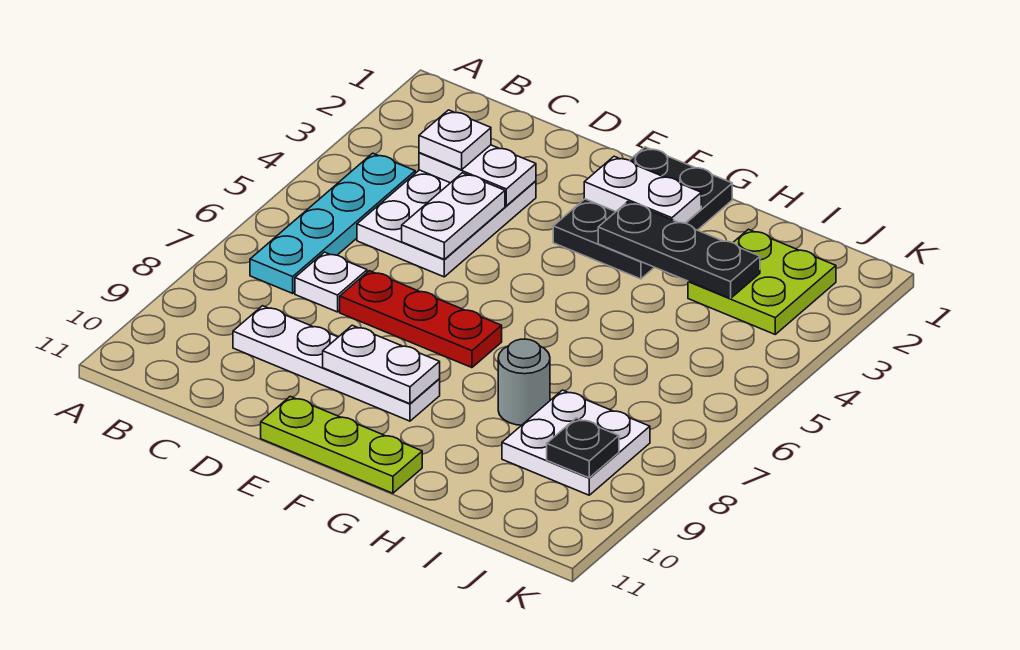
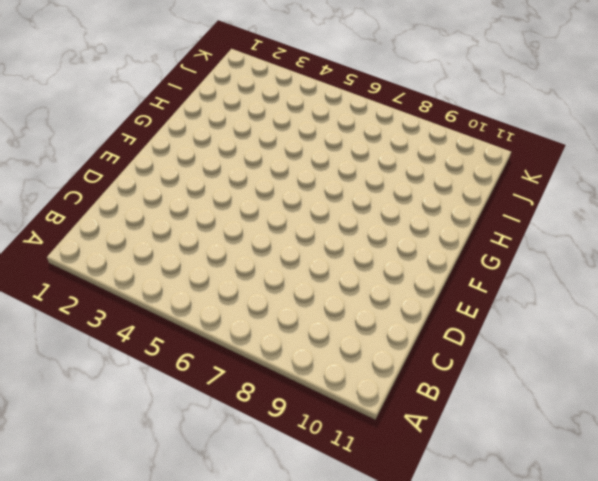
none -> cyan 1x4 plate [250,153,415,293]
none -> white 2x3 plate [357,170,536,277]
none -> white 1x1 plate [295,252,367,312]

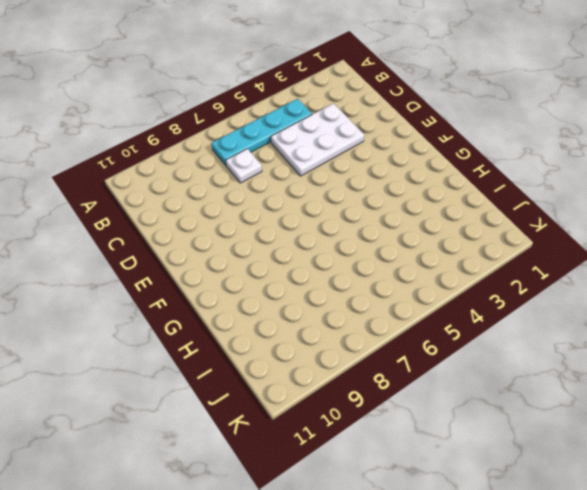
none -> white 1x4 plate [233,306,440,421]
none -> red 1x3 plate [340,271,502,368]
none -> lime 1x3 plate [261,396,422,493]

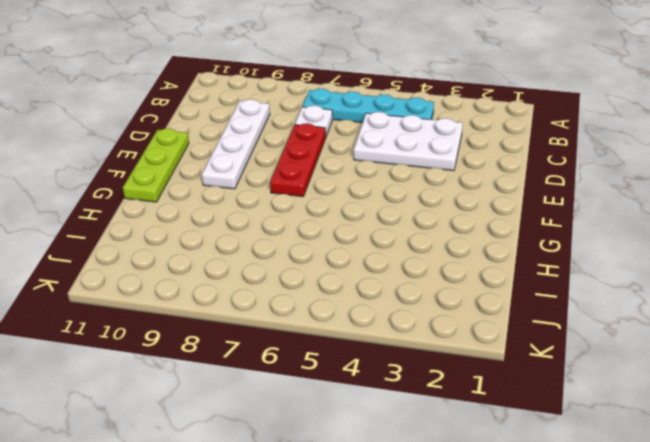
none -> black 2x3 plate [553,147,732,279]
none -> grey 1x1 round brick [498,339,550,425]
none -> lime 2x2 plate [688,229,836,334]

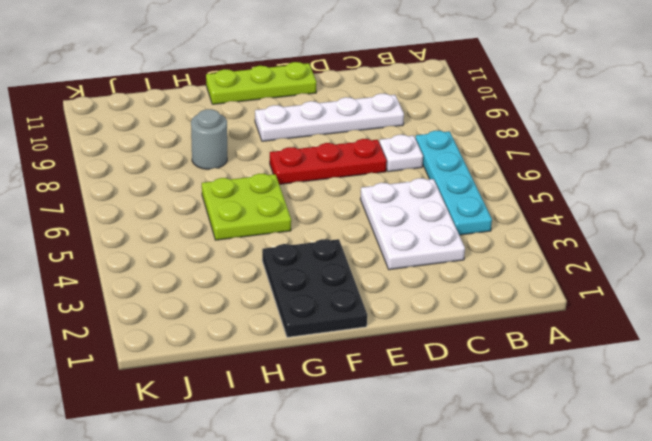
lime 2x2 plate [202,174,291,240] -> lime 2x2 plate moved to [688,229,836,334]
none -> white 2x2 plate [502,390,650,495]
none -> white 1x2 plate [419,145,536,206]
none -> white 1x2 plate [402,173,505,260]

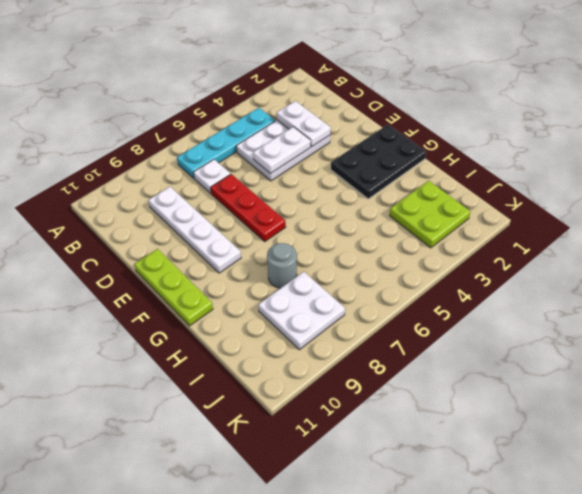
none -> white 1x2 plate [323,325,440,404]
none -> white 1x2 plate [584,156,701,223]
none -> black 1x3 plate [598,202,760,299]

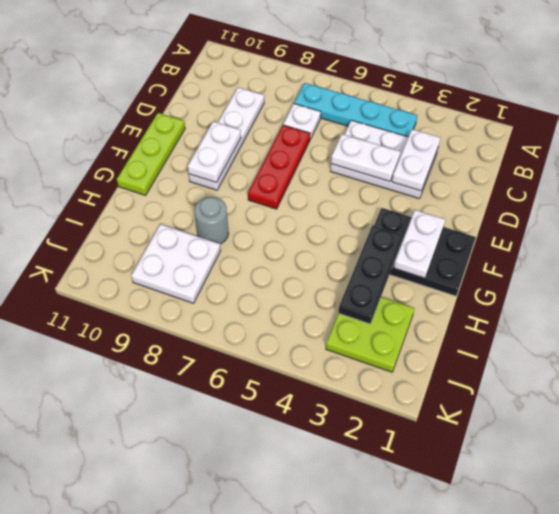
none -> black 1x1 plate [547,418,619,478]
none -> white 1x1 plate [419,110,491,170]

